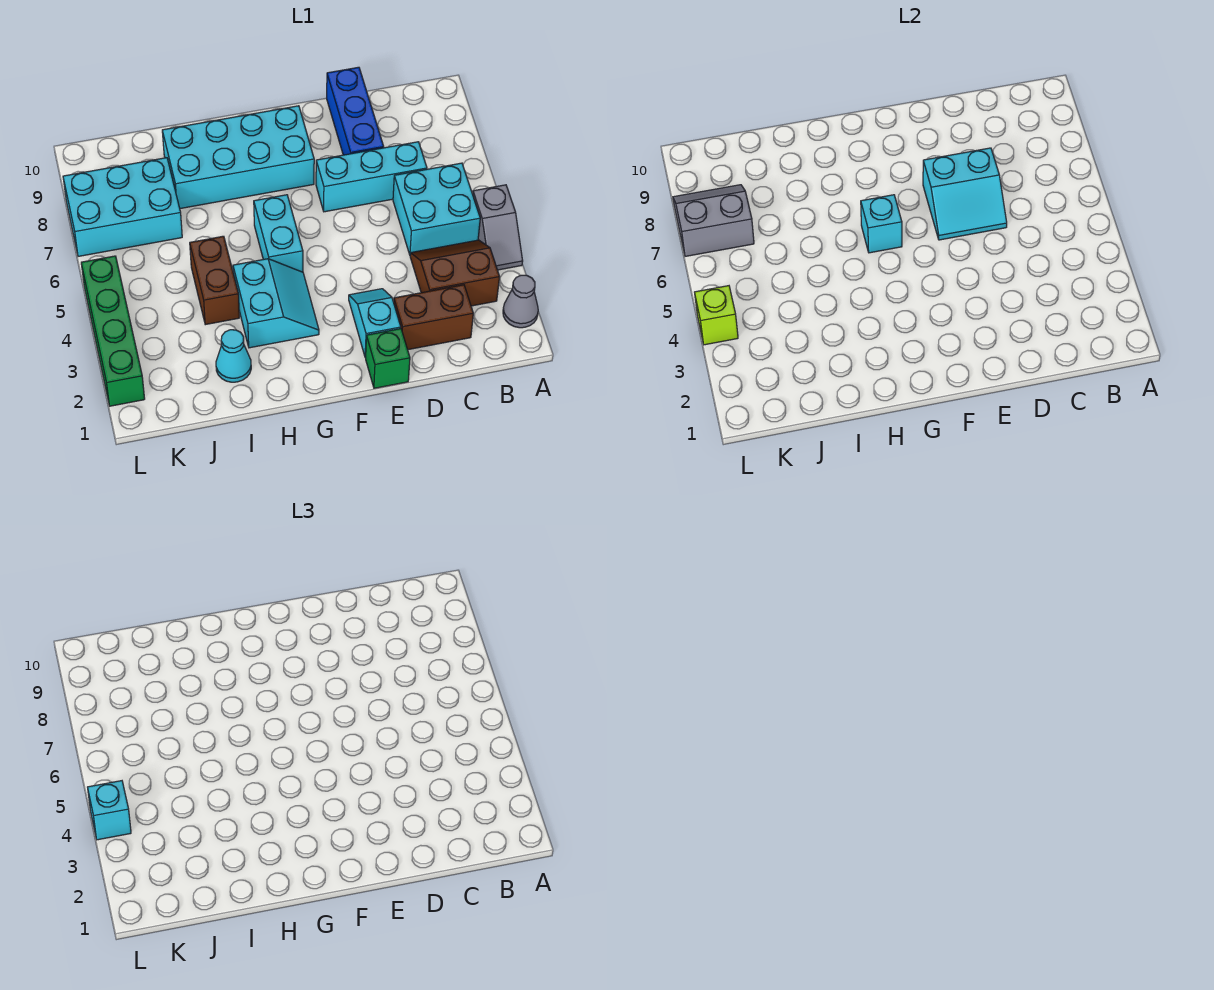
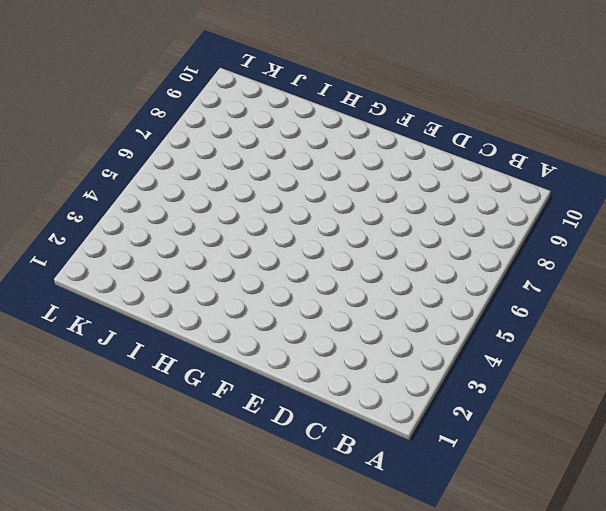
none -> grey 1x1 cone [503,275,538,328]
none -> grey 1x2 slope [473,185,523,270]
none -> brown 2x2 slope [410,240,499,306]

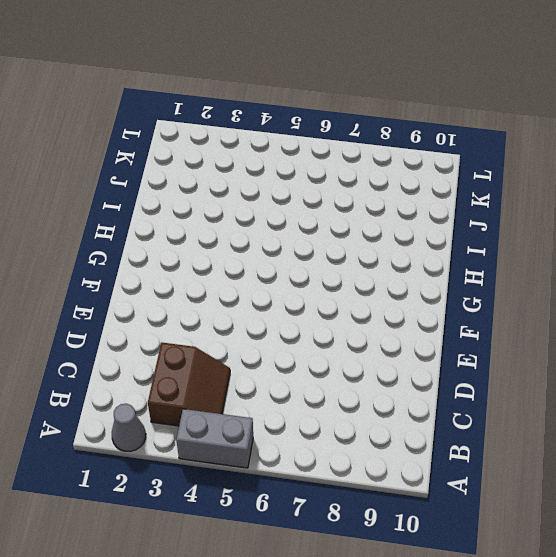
grey 1x2 brick [176,409,253,468] -> grey 1x2 slope [473,185,523,270]
none -> cyan 2x2 brick [393,163,480,255]
none -> brown 1x2 brick [394,285,473,350]
none -> cyan 1x3 brick [316,142,427,212]

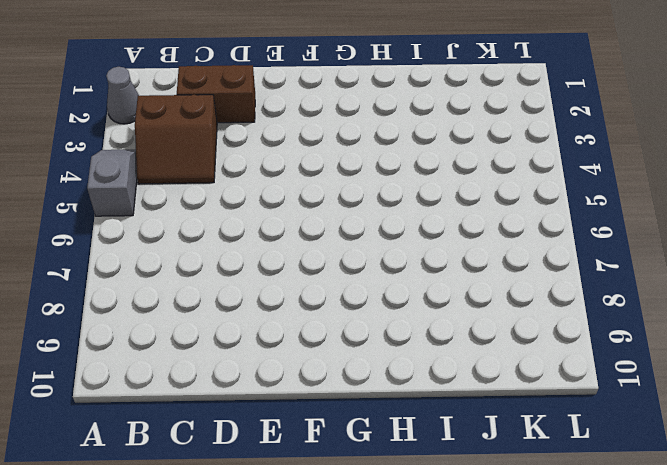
none -> cyan 2x2 brick [393,163,480,255]
none -> cyan 1x3 brick [316,142,427,212]
none -> blue 1x3 brick [327,67,384,155]

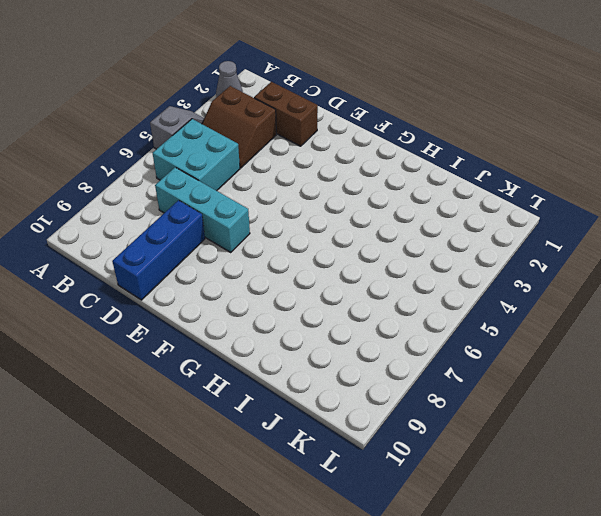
none -> green 1x1 brick [366,329,410,388]
none -> cyan 1x2 slope [349,289,401,358]
none -> cyan 2x4 brick [162,106,314,209]

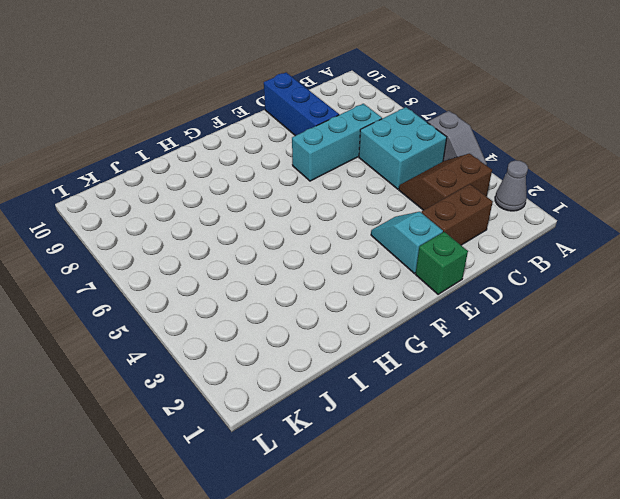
none -> cyan 2x4 brick [162,106,314,209]
none -> cyan 2x2 slope [233,259,319,348]
none -> cyan 1x2 brick [254,195,303,272]

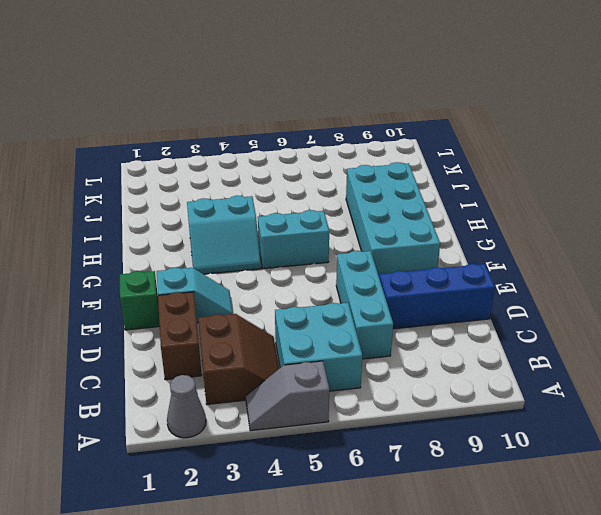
none -> cyan 1x1 cone [216,330,251,382]
none -> brown 1x2 brick [190,236,239,325]
none -> cyan 2x3 brick [63,158,182,256]

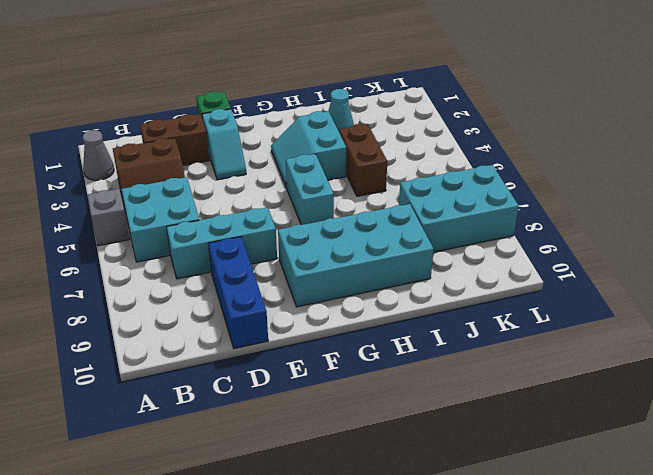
none -> green 1x4 brick [81,256,145,406]
none -> cyan 2x2 slope [923,148,1007,240]
none -> cyan 1x1 brick [861,195,902,253]

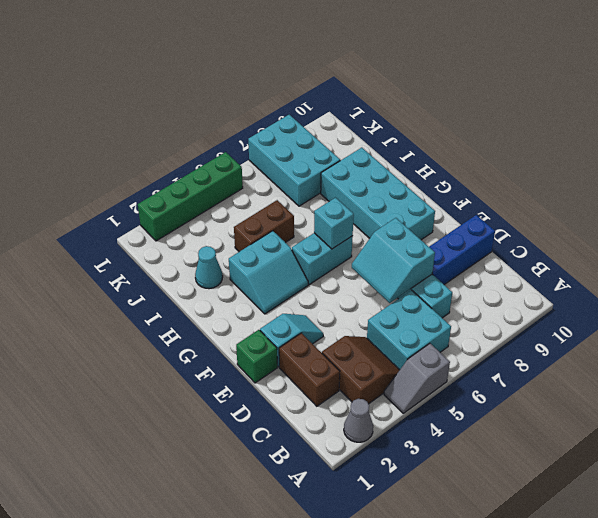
none -> grey 2x2 slope [673,185,754,256]
none -> lime 1x1 brick [695,286,738,345]
none -> cyan 1x1 brick [88,781,131,840]

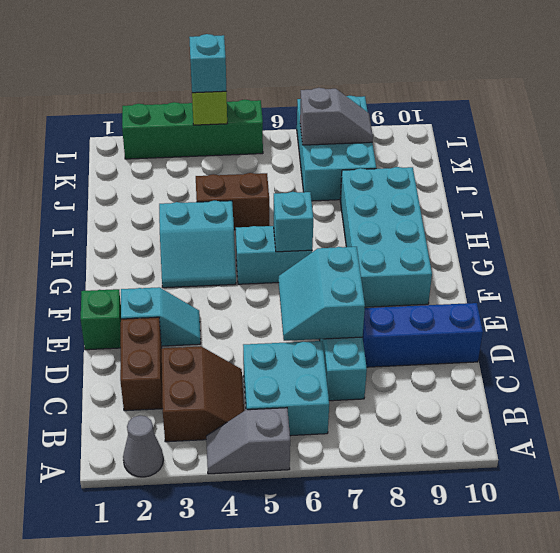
grey 1x2 slope [300,88,373,145] -> grey 2x2 slope [673,185,754,256]
none -> cyan 1x1 cone [216,330,251,382]

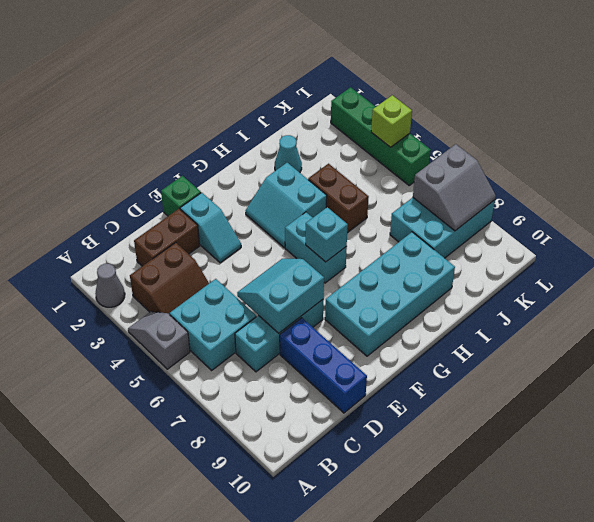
none -> cyan 1x1 brick [88,781,131,840]

